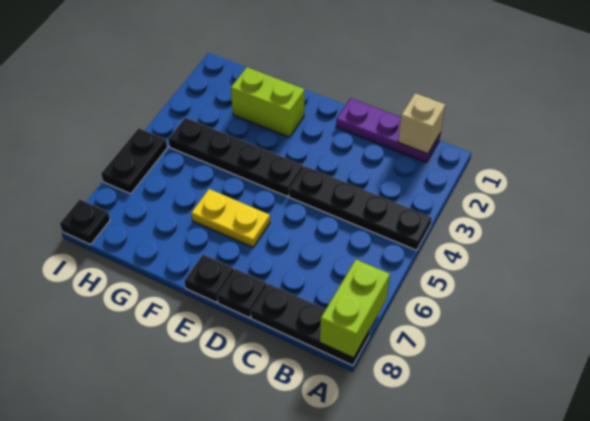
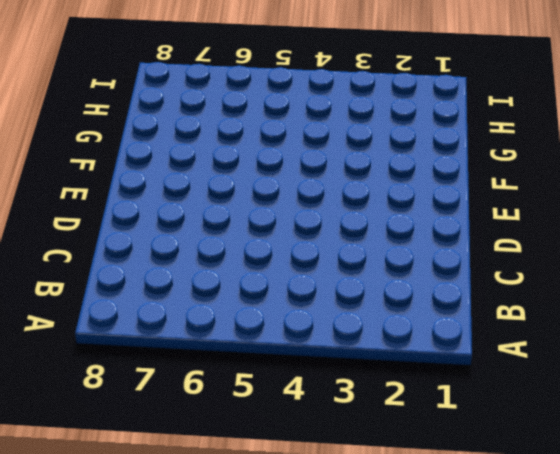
none -> black 1x4 plate [289,166,432,250]
none -> black 1x3 plate [251,284,370,365]
none -> purple 1x3 plate [336,98,441,163]

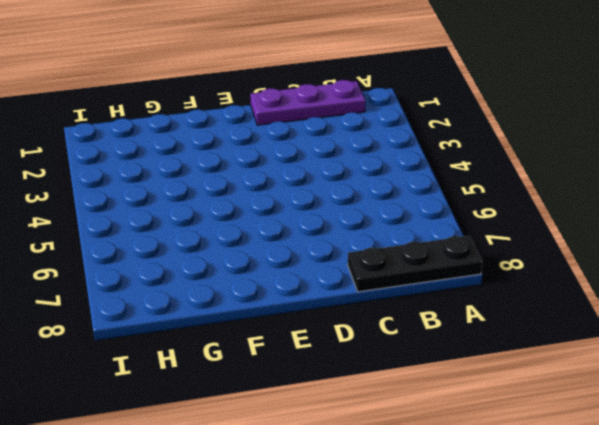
none -> black 1x4 plate [289,166,432,250]
none -> black 1x1 plate [217,269,267,318]
none -> black 1x4 plate [168,118,303,197]

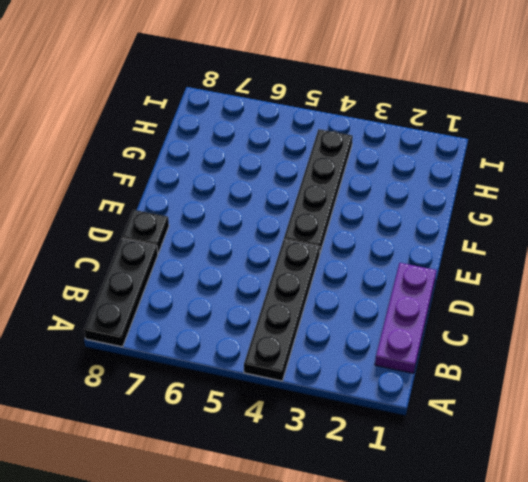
none -> yellow 1x2 plate [191,189,270,247]
none -> black 1x1 plate [184,254,234,302]
none -> lime 1x2 brick [231,67,305,137]

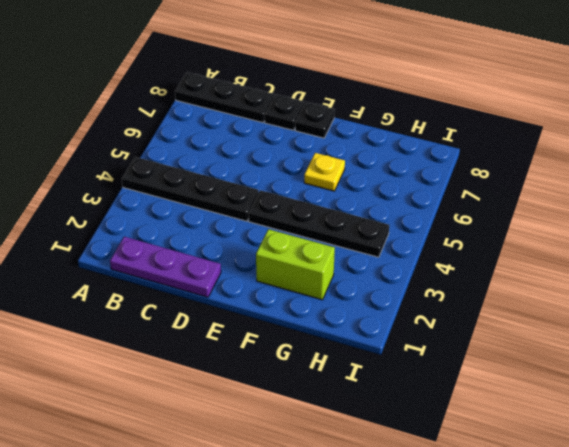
yellow 1x1 plate [304,153,345,191] -> yellow 1x2 plate [191,189,270,247]
none -> black 1x2 plate [101,128,167,194]
none -> black 1x1 plate [60,199,110,245]
none -> lime 1x2 brick [320,260,390,358]

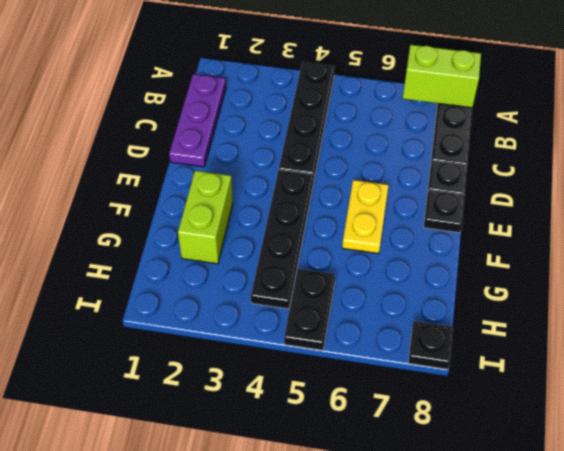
black 1x2 plate [284,269,335,350] -> black 1x2 plate turned to [101,128,167,194]
none -> tan 1x1 brick [398,93,446,154]

